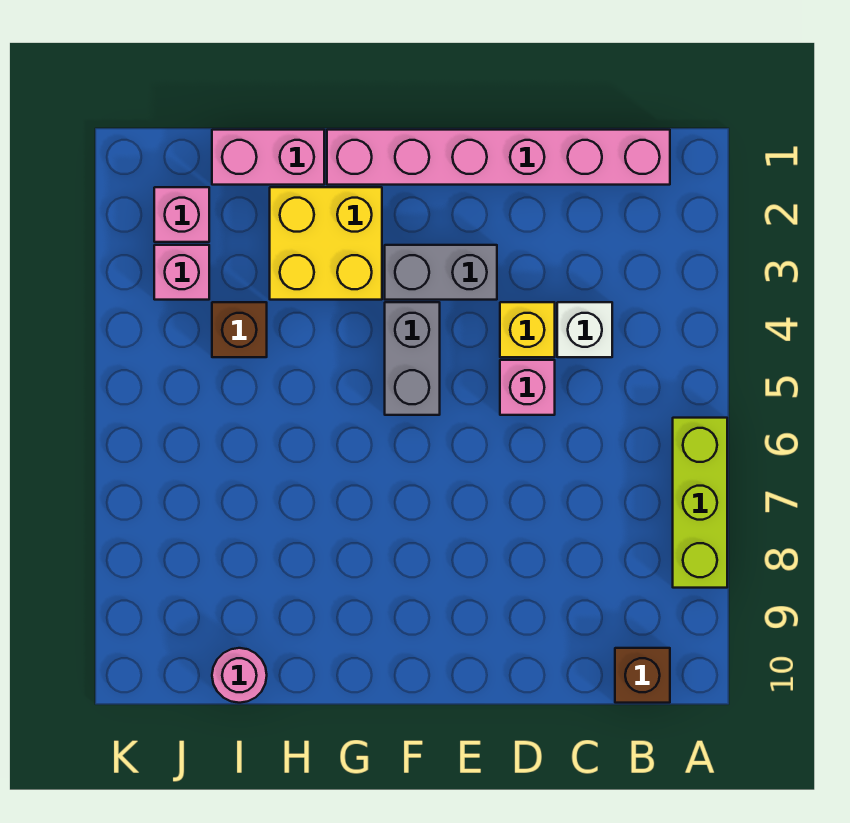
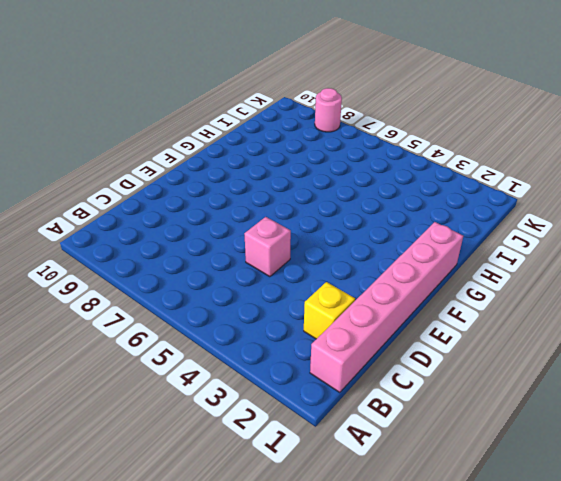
yellow 1x1 brick [304,282,355,339] -> yellow 1x1 brick moved to [500,302,555,357]
pink 1x1 round brick [315,88,342,132] -> pink 1x1 round brick moved to [212,648,267,703]
none -> lime 1x3 brick [673,418,727,588]
none -> brown 1x1 brick [615,648,670,703]
none -> white 1x1 brick [557,302,612,357]

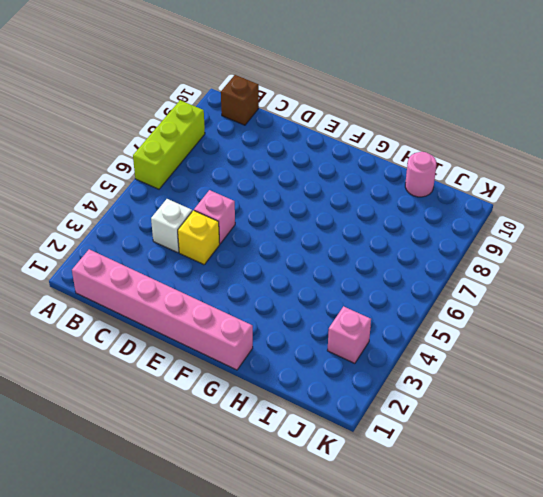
none -> grey 1x2 brick [385,245,497,300]
none -> grey 1x2 brick [385,302,440,415]
none -> yellow 2x2 brick [270,187,382,300]

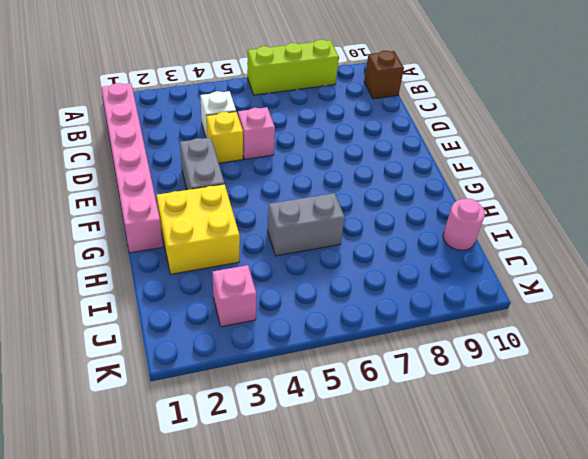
grey 1x2 brick [267,193,345,256] -> grey 1x2 brick moved to [385,302,440,415]
none -> pink 1x2 brick [212,130,324,185]
none -> brown 1x1 brick [212,302,267,357]
none -> pink 1x1 brick [154,187,209,242]

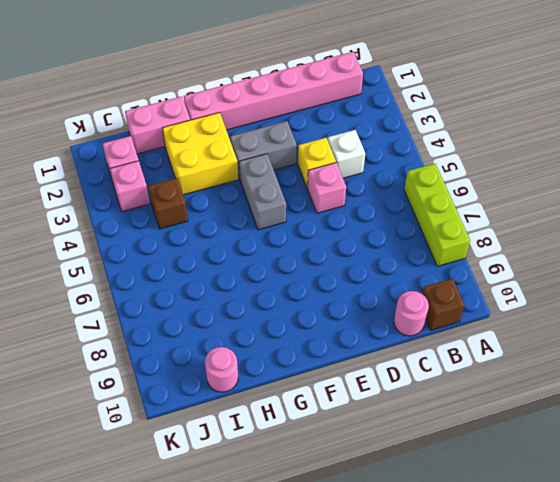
pink 1x1 round brick [394,291,429,336] -> none

